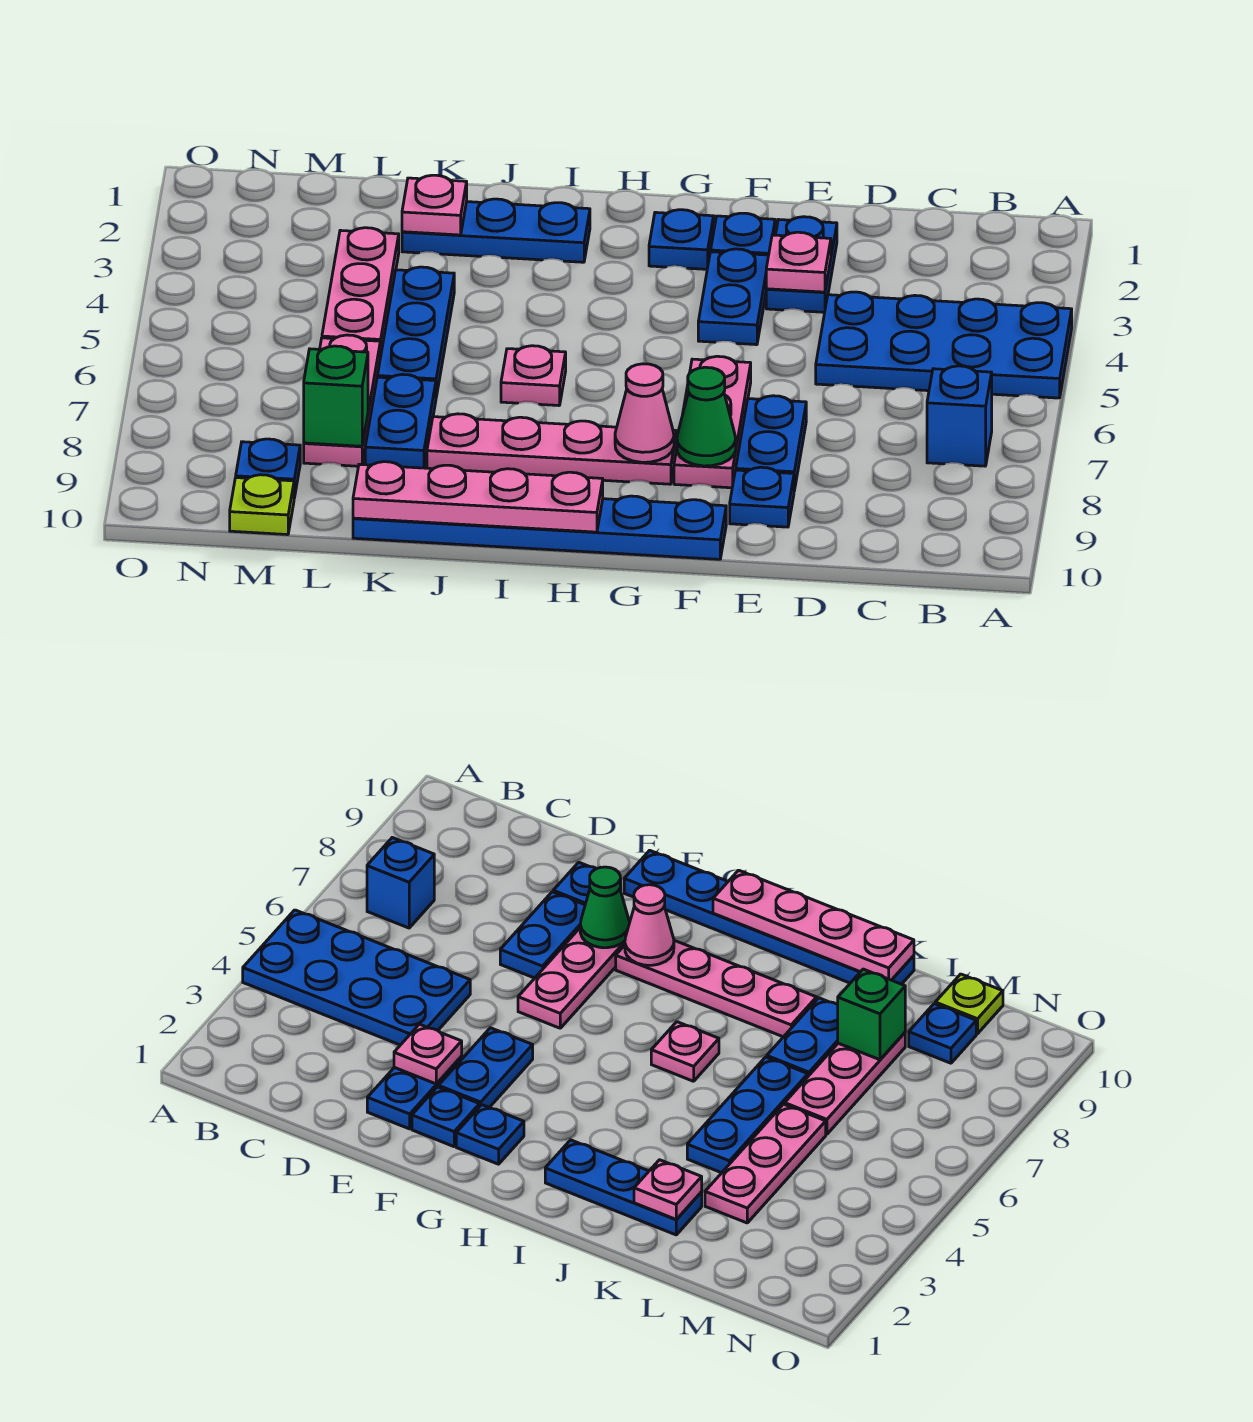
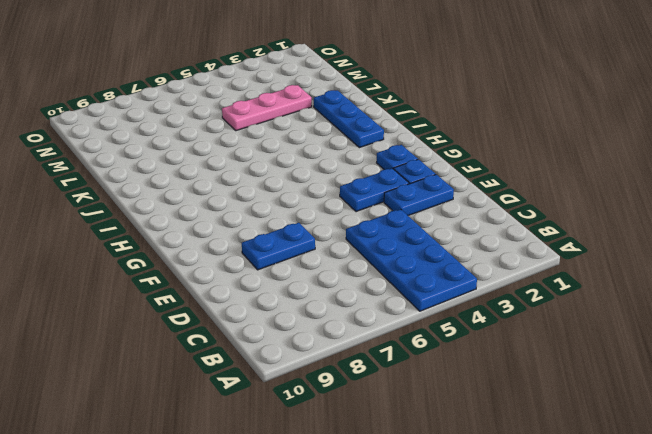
none -> blue 1x1 brick [927,366,992,466]
none -> blue 1x1 plate [730,467,794,527]
none -> pink 1x3 plate [674,356,751,488]

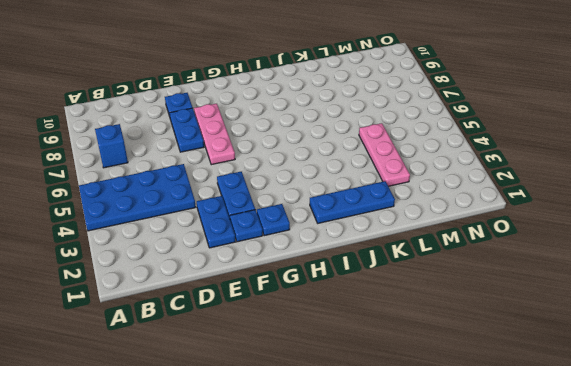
none -> blue 1x6 plate [353,496,726,559]
none -> pink 1x4 plate [427,414,677,484]
none -> pink 1x1 plate [501,346,566,406]

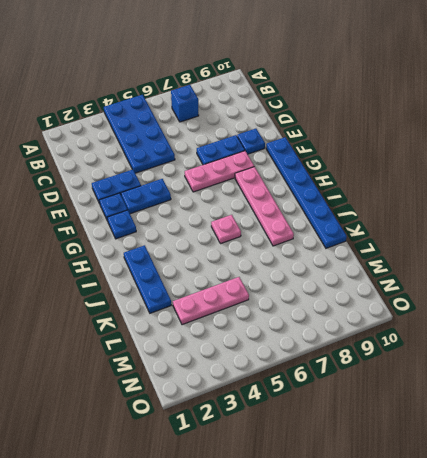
none -> blue 1x3 plate [377,267,454,397]
none -> blue 1x2 plate [365,374,436,468]
none -> pink 1x3 plate [304,335,380,466]

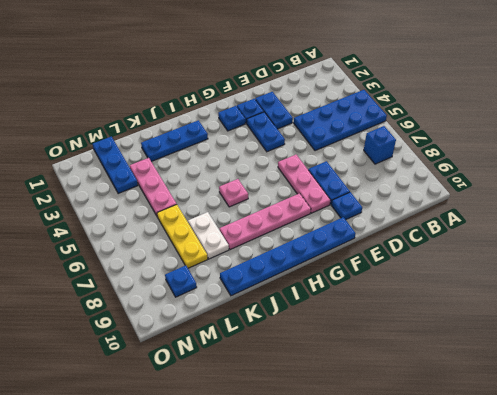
white 1x2 plate [188,212,229,259] -> blue 1x2 plate [365,374,436,468]
yellow 1x3 plate [157,205,208,268] -> pink 1x3 plate [304,335,380,466]
blue 1x3 plate [93,137,138,194] -> blue 1x3 plate moved to [377,267,454,397]
none -> lime 1x1 plate [230,475,294,535]
none -> pink 1x1 plate [766,232,831,292]
none -> green 1x1 cone [677,367,736,466]

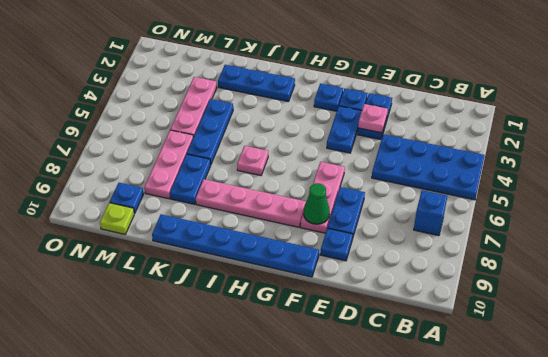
none -> pink 1x1 cone [615,364,674,462]
none -> pink 1x4 plate [353,462,603,532]
none -> pink 1x1 plate [402,175,467,235]

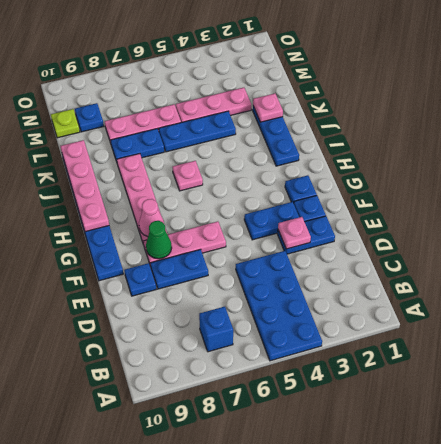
none -> green 1x1 brick [304,346,368,446]

